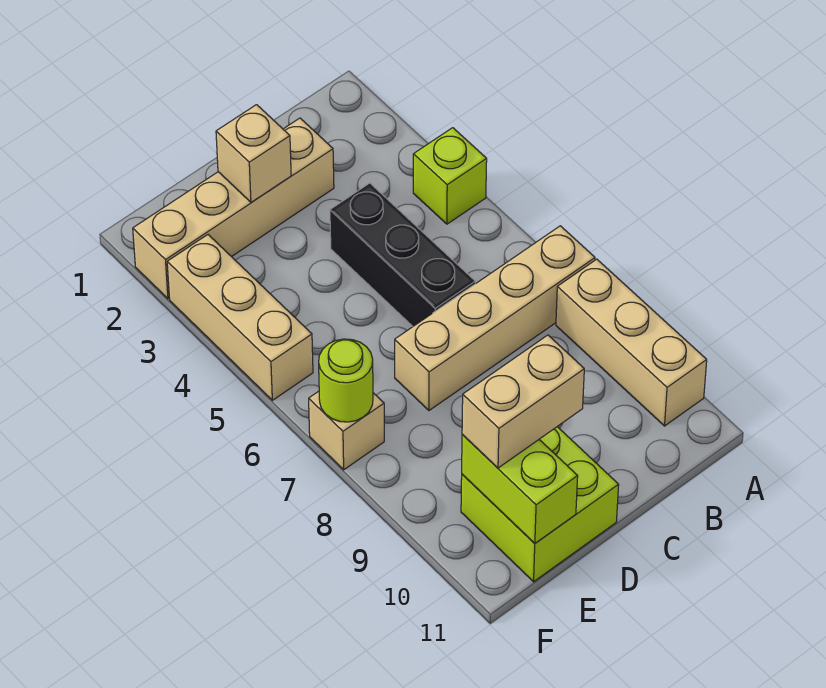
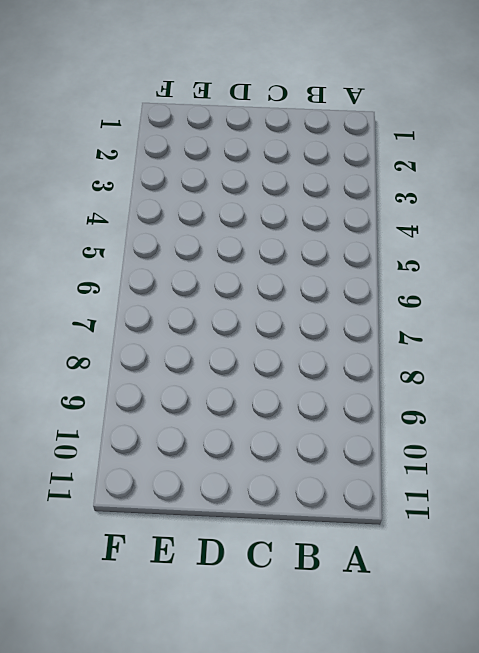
none -> lime 1x1 brick [413,128,487,224]
none -> tan 1x4 brick [395,226,595,410]
none -> tan 1x3 brick [556,259,707,426]

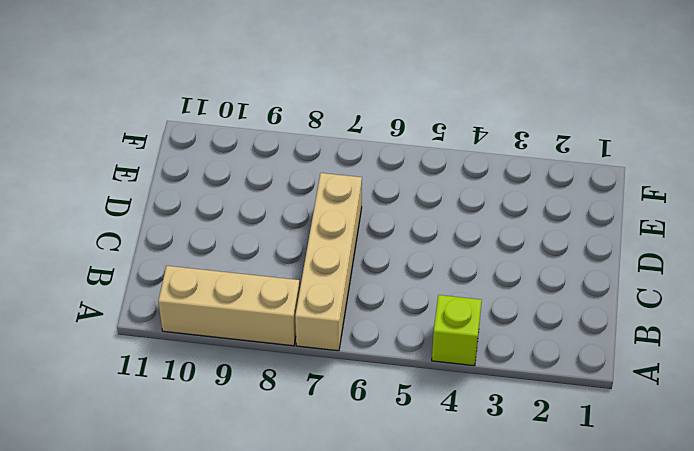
none -> tan 1x4 brick [133,118,334,299]
none -> black 1x3 brick [330,183,475,326]
none -> lime 2x2 brick [461,427,619,582]

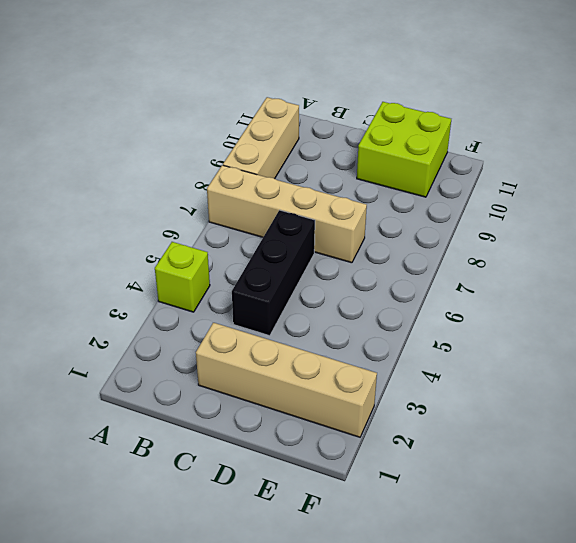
none -> tan 1x3 brick [167,235,313,400]
none -> tan 1x1 brick [309,391,384,470]
none -> tan 1x1 brick [216,105,291,202]

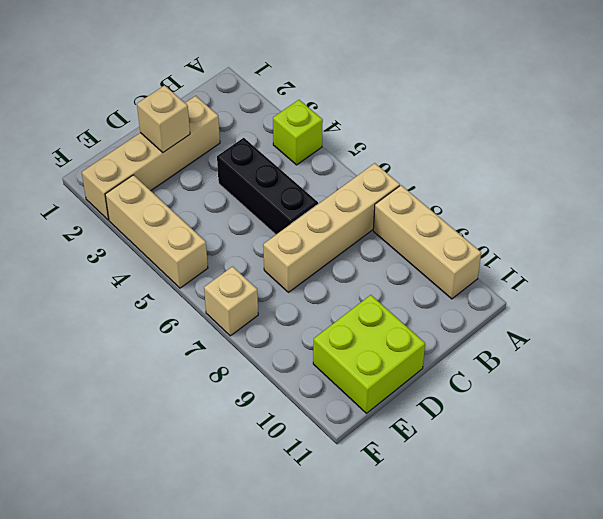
none -> lime 1x2 brick [462,434,578,543]
none -> lime 1x1 round brick [319,339,373,422]
none -> tan 1x2 brick [462,335,584,468]

